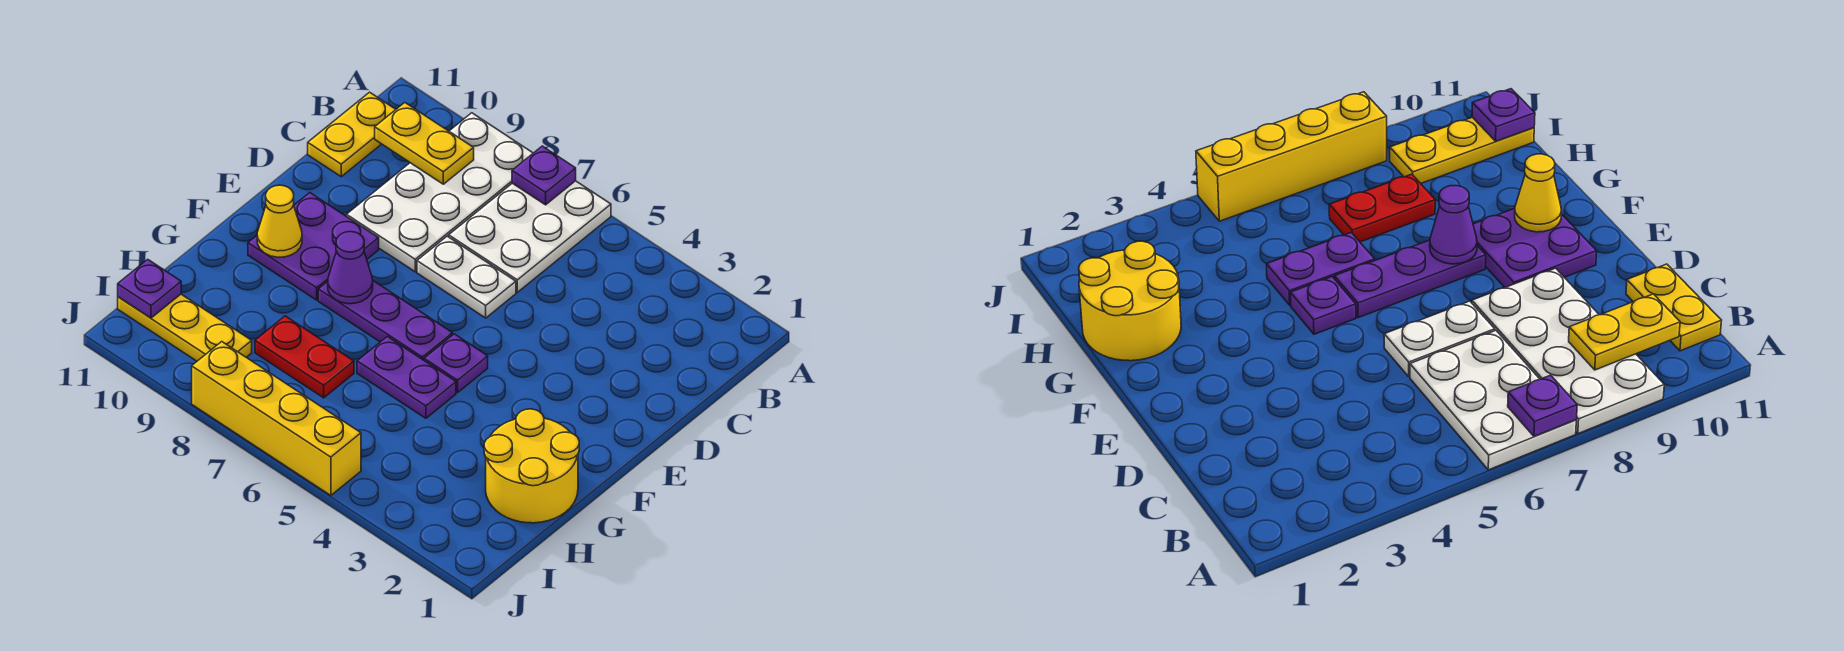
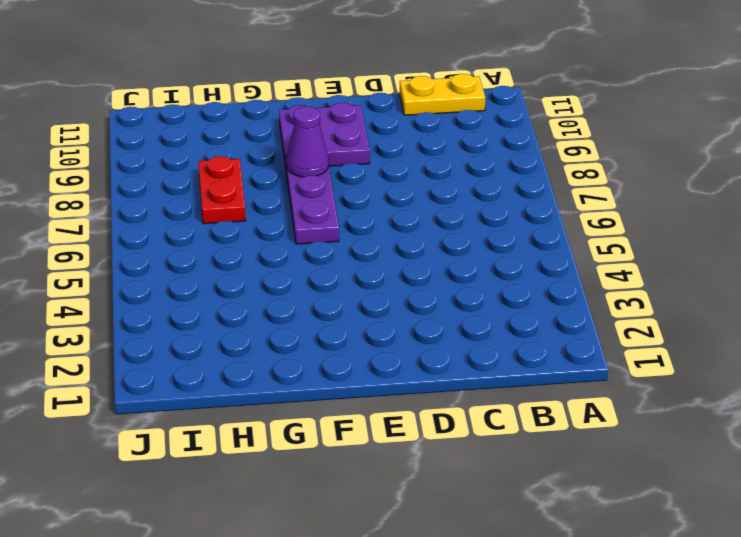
none -> white 2x3 plate [449,181,611,292]
none -> white 2x4 plate [346,113,533,272]
none -> white 1x2 plate [417,236,516,318]

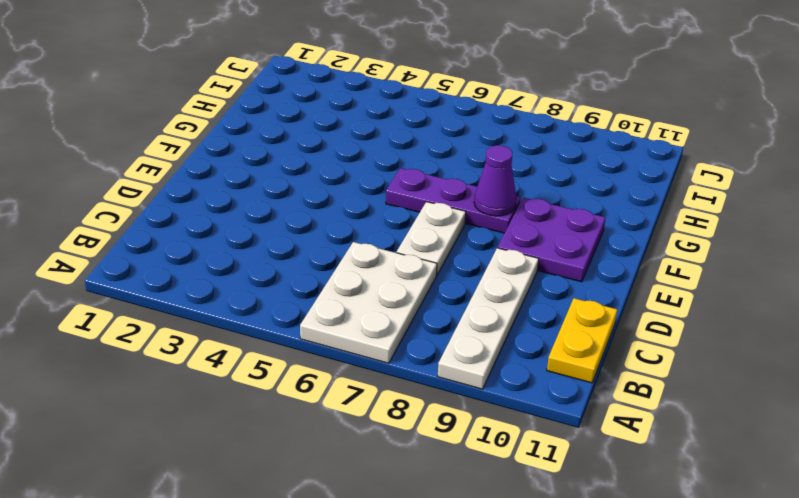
white 1x4 plate [438,248,539,389] -> white 2x4 plate [346,113,533,272]
white 1x2 plate [397,202,466,276] -> white 1x2 plate turned to [417,236,516,318]
none -> purple 1x1 plate [424,334,488,393]
none -> yellow 2x2 round brick [484,409,579,523]
none -> purple 1x2 plate [357,337,456,418]

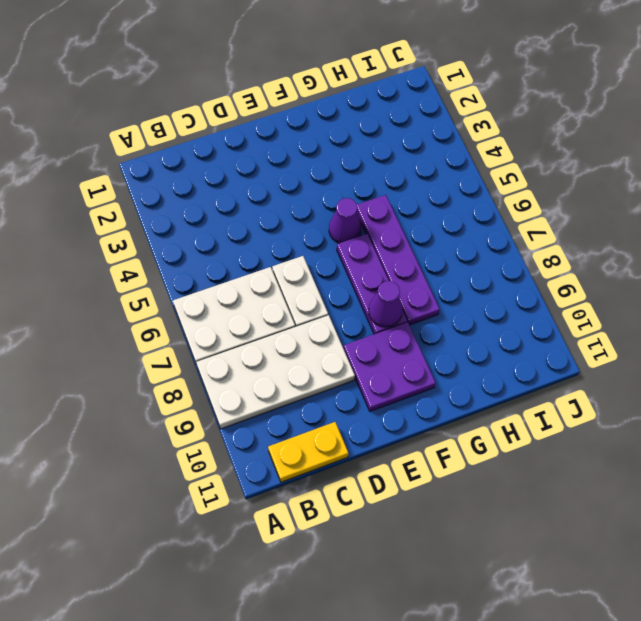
purple 1x1 cone [329,198,361,243] -> purple 1x1 plate [424,334,488,393]
purple 1x4 plate [357,195,440,325] -> purple 1x2 plate [357,337,456,418]
none -> yellow 2x2 round brick [484,409,579,523]
none -> red 1x2 plate [255,316,354,398]
none -> yellow 1x3 plate [118,294,252,361]

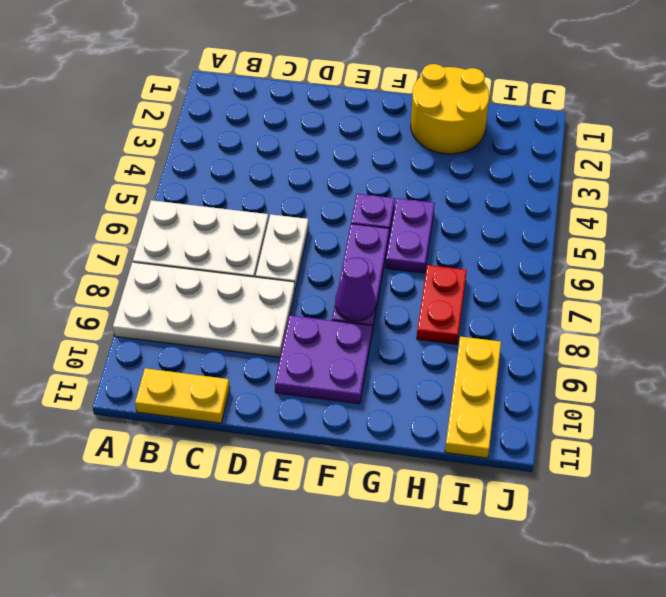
none -> yellow 1x4 brick [192,342,361,496]
none -> purple 1x1 plate [512,146,576,205]
none -> yellow 1x2 plate [375,103,474,184]

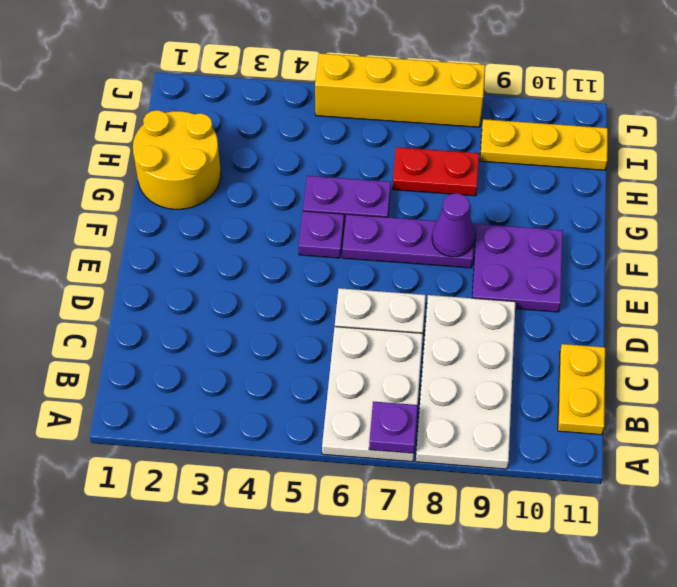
none -> yellow 1x2 plate [375,103,474,184]
none -> yellow 1x1 cone [257,185,302,257]
none -> purple 1x1 plate [118,259,181,318]

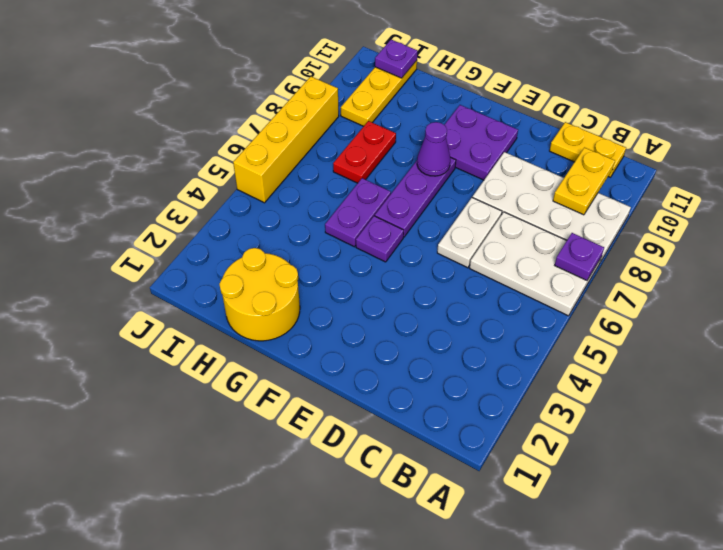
none -> yellow 1x1 cone [257,185,302,257]

